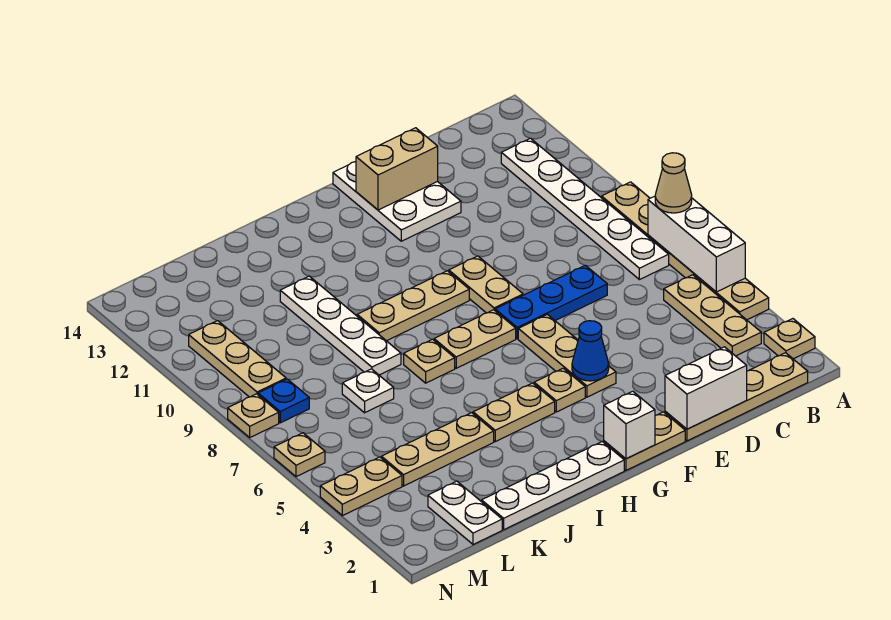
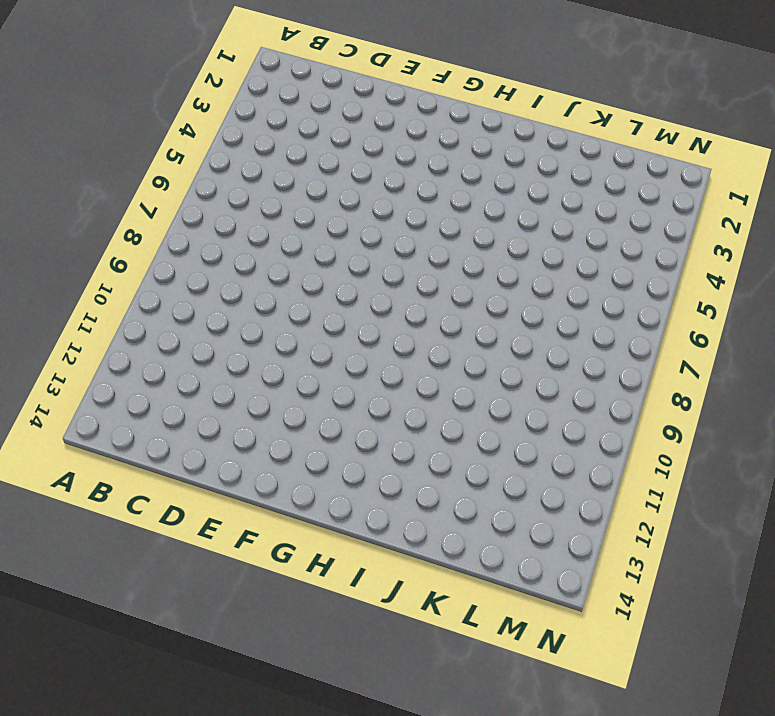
none -> tan 1x1 plate [764,319,815,359]
none -> tan 1x6 plate [602,182,769,320]
none -> tan 1x4 plate [665,353,808,441]
none -> tan 1x3 plate [664,275,761,356]

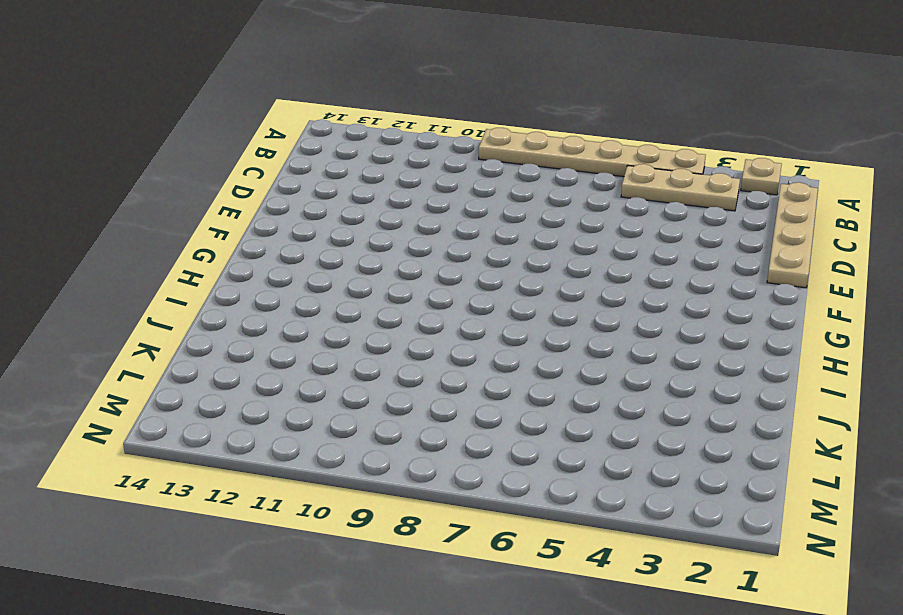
none -> white 1x6 plate [501,138,669,280]
none -> blue 1x3 plate [495,265,607,339]
none -> white 2x3 plate [333,162,461,241]
none -> tan 1x2 plate [604,412,685,470]

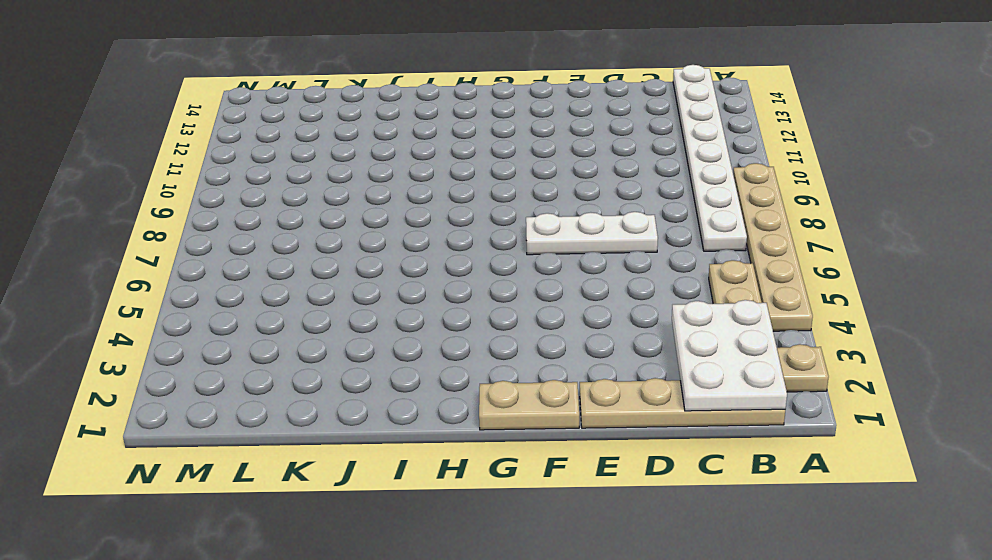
white 2x3 plate [672,300,787,411] -> white 2x3 plate moved to [333,162,461,241]
white 1x8 plate [673,65,747,251] -> white 1x6 plate [501,138,669,280]
white 1x3 plate [526,212,658,255] -> blue 1x3 plate [495,265,607,339]
none -> tan 1x3 plate [518,315,616,397]
none -> tan 1x2 plate [449,256,523,313]
none -> tan 1x1 plate [534,368,585,412]
none -> tan 1x2 plate [434,310,516,368]

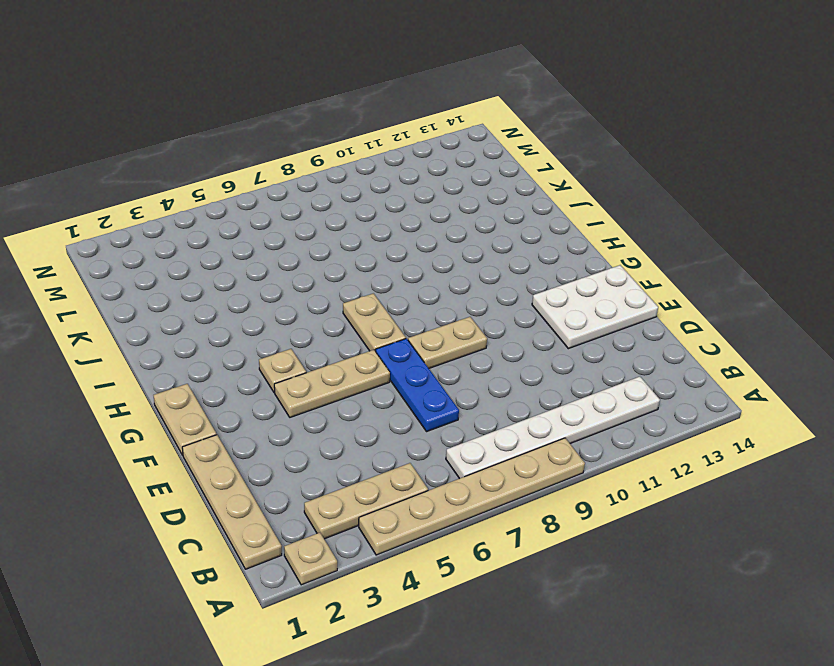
none -> tan 1x3 plate [357,271,469,341]
none -> white 1x4 plate [482,442,624,529]
none -> tan 1x2 plate [473,383,555,442]
none -> tan 1x1 plate [404,339,455,383]

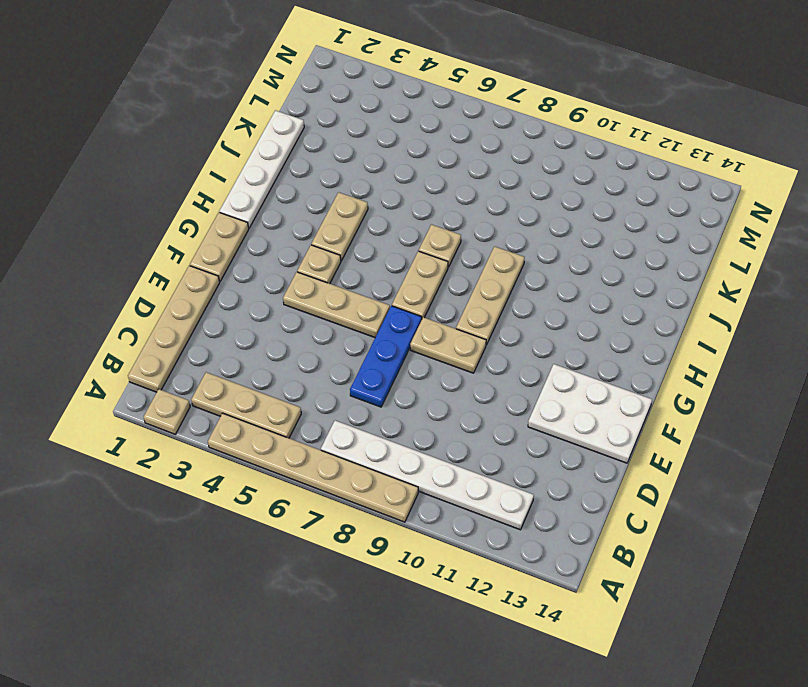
none -> tan 1x3 plate [381,413,494,486]
none -> white 1x4 plate [280,276,401,375]
none -> white 1x1 plate [342,369,394,413]
none -> white 1x2 plate [428,481,502,545]

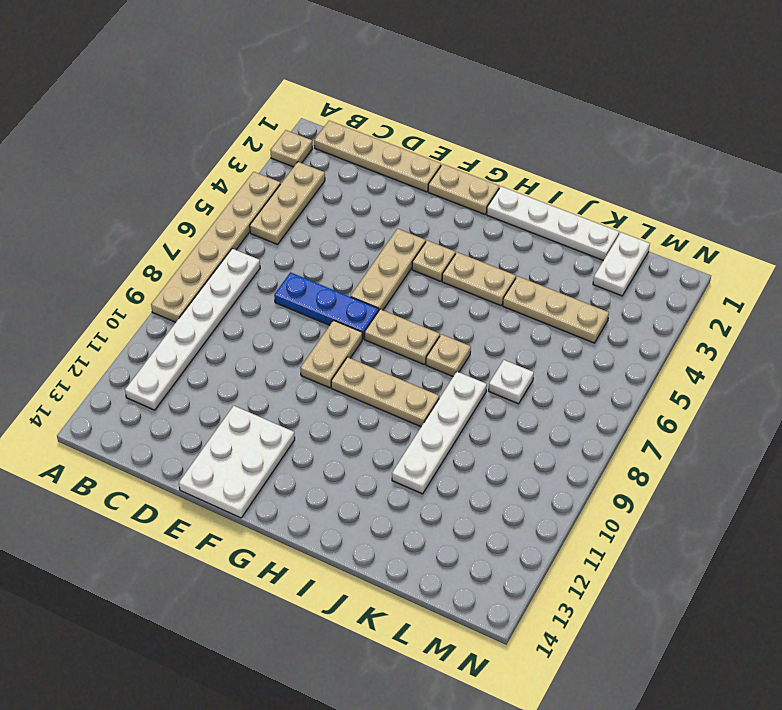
none -> tan 1x2 plate [320,457,402,516]
none -> blue 1x1 plate [258,379,309,423]
none -> tan 1x3 plate [189,321,286,397]
none -> tan 1x1 plate [274,433,325,477]

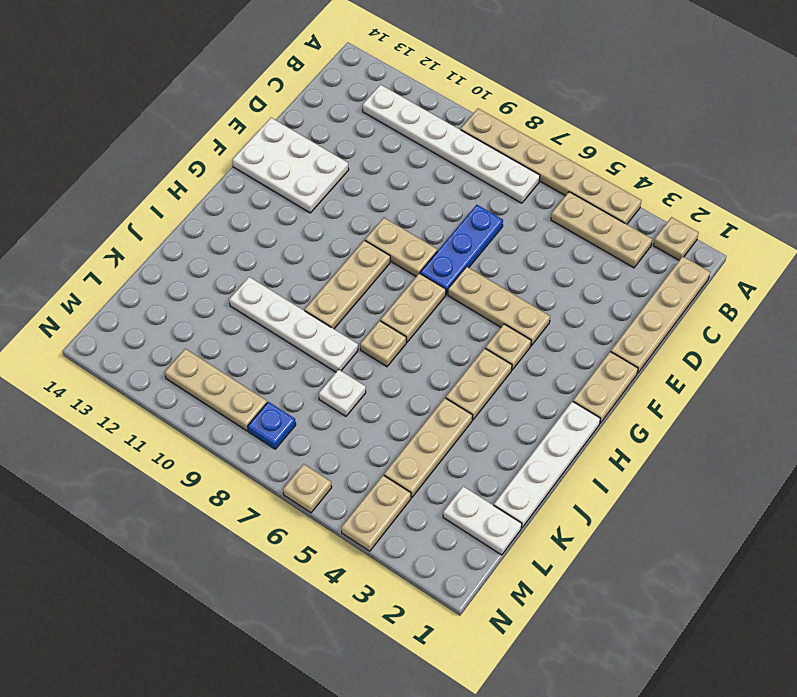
none -> tan 1x1 plate [228,394,279,437]
none -> white 1x3 brick [648,196,745,292]
none -> white 1x2 brick [665,347,747,429]
none -> tan 1x2 brick [356,128,438,210]

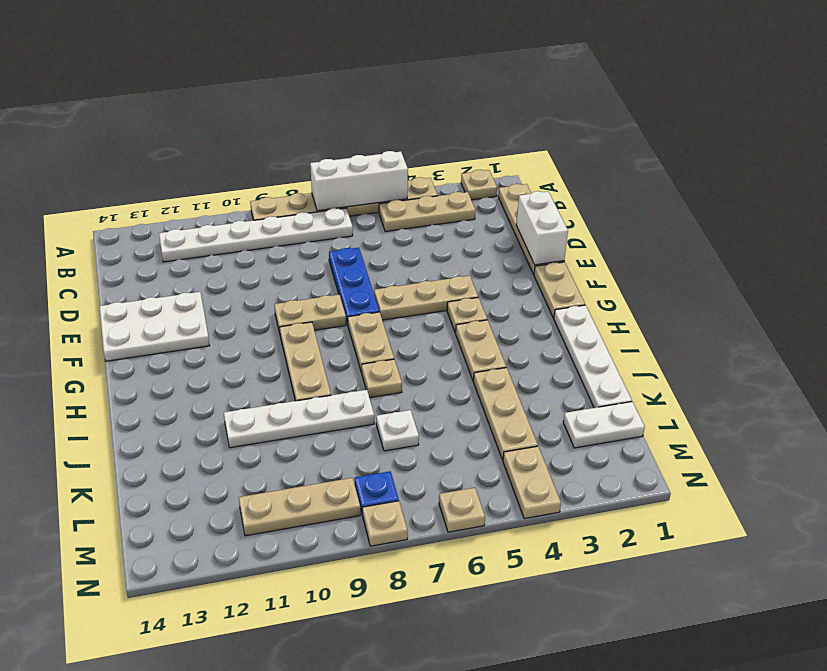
none -> tan 1x2 brick [356,128,438,210]
none -> blue 1x1 cone [572,321,609,381]
none -> white 1x1 brick [604,391,655,459]
none -> tan 1x1 cone [655,153,692,213]

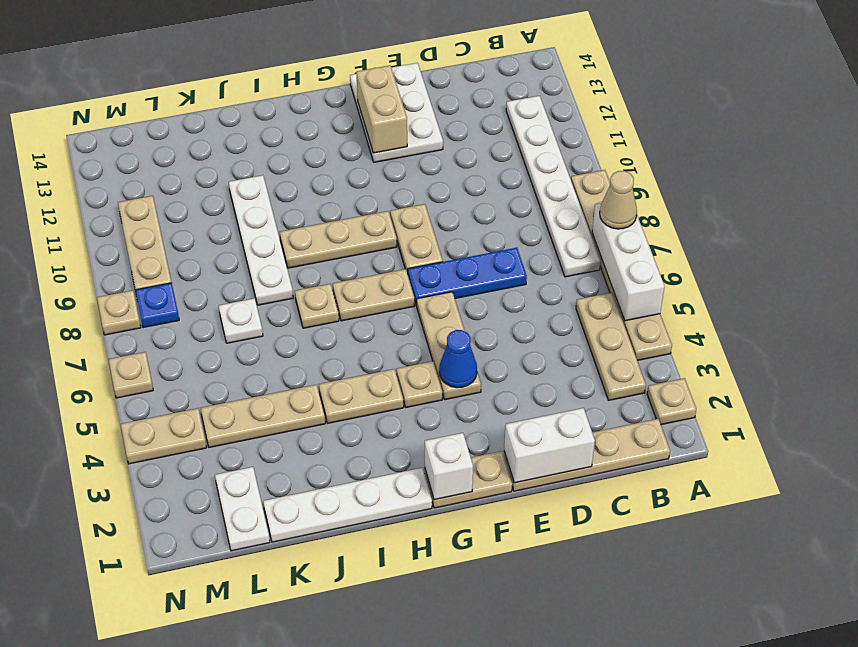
tan 1x2 brick [356,65,407,153] -> tan 1x2 brick turned to [356,128,438,210]

